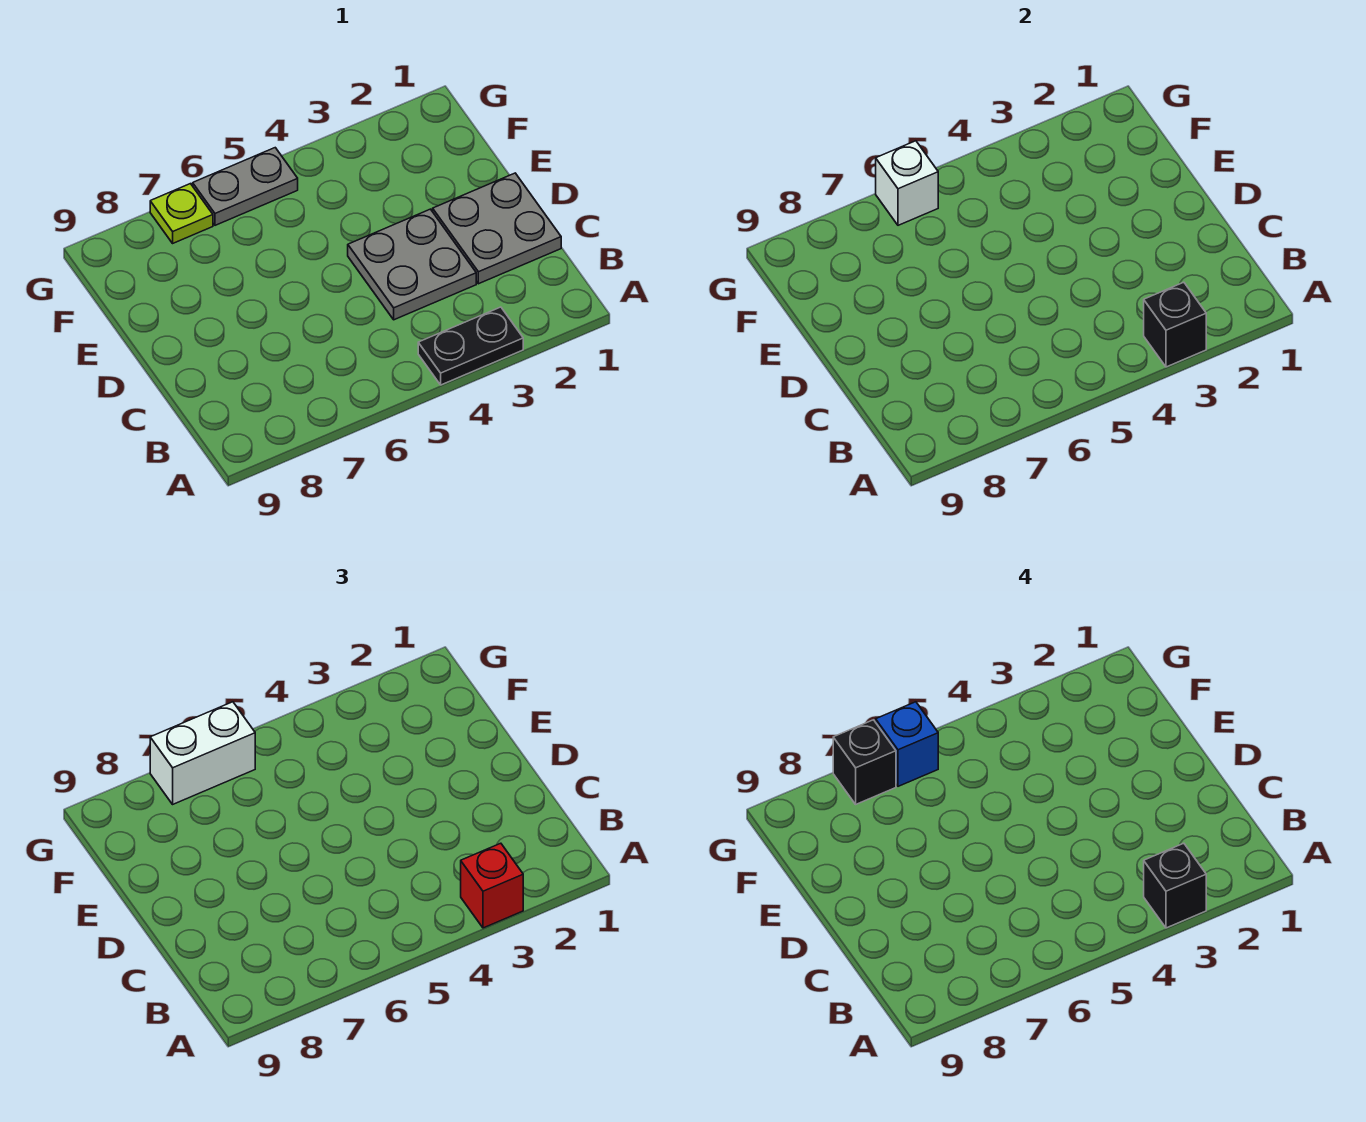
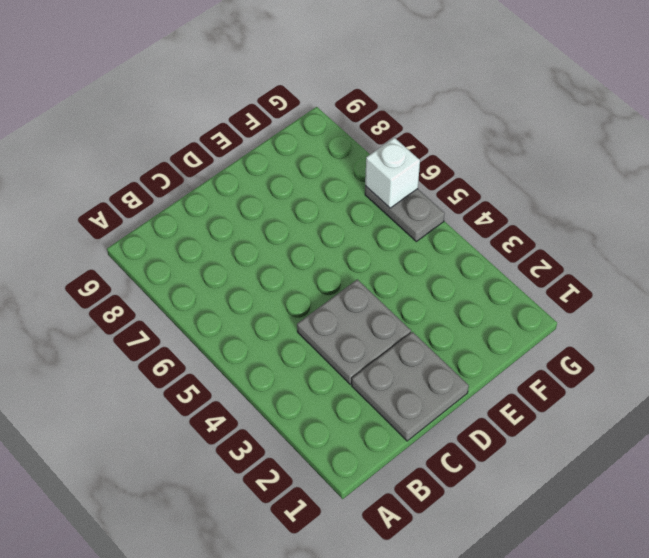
none -> black 1x2 plate [418,307,523,385]
none -> lime 1x1 plate [150,184,213,243]
none -> black 1x1 brick [1144,282,1206,367]

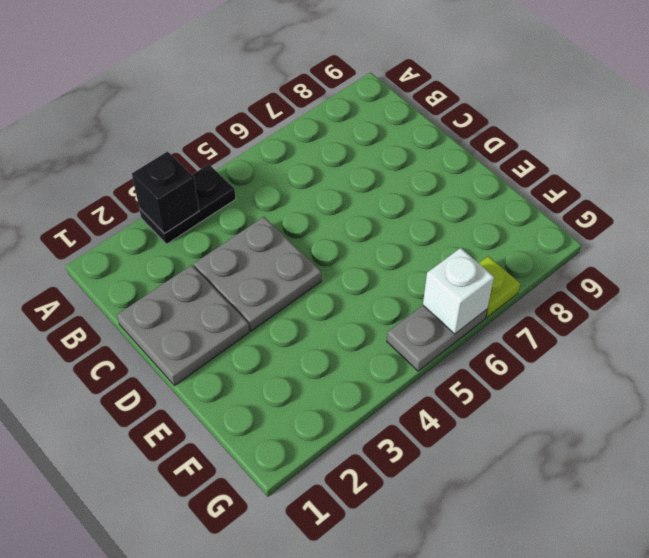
none -> red 1x1 brick [461,843,523,928]
none -> white 1x2 brick [150,702,255,804]
none -> black 1x1 brick [1144,843,1206,928]

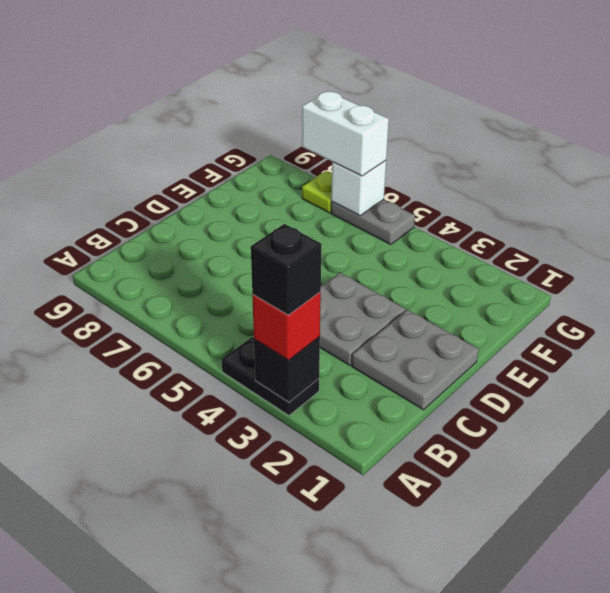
none -> blue 1x1 brick [876,702,938,786]
none -> black 1x1 brick [833,720,896,804]

